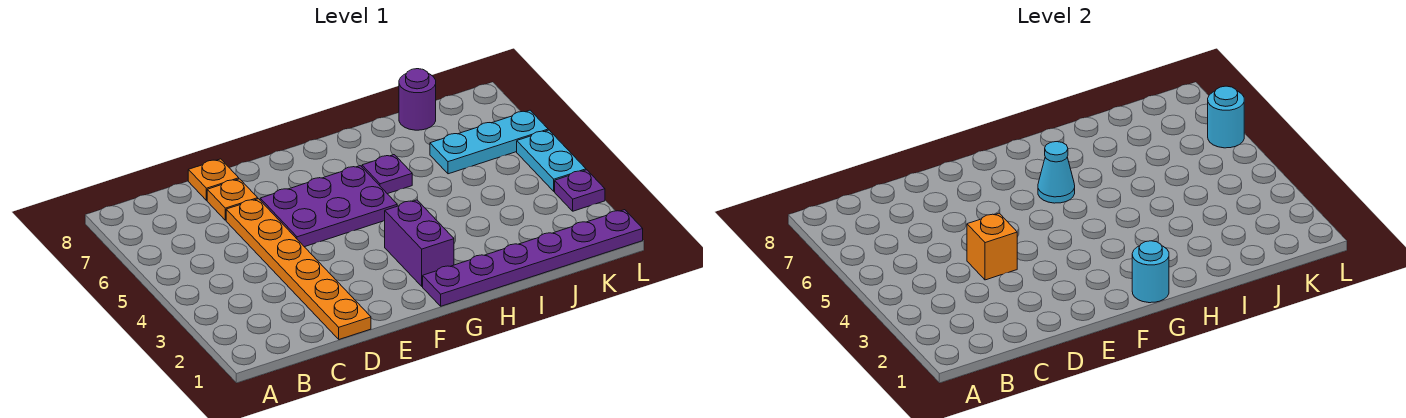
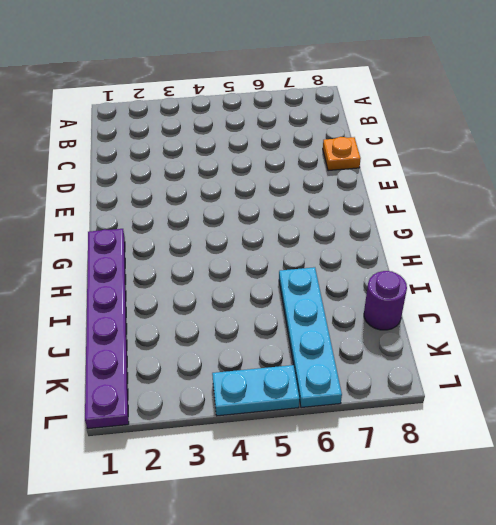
cyan 1x4 plate [279,267,342,408] -> cyan 1x3 plate [430,110,548,174]
none -> orange 1x6 plate [226,199,371,339]
none -> orange 1x1 plate [207,179,258,220]
none -> purple 2x3 plate [260,166,397,247]

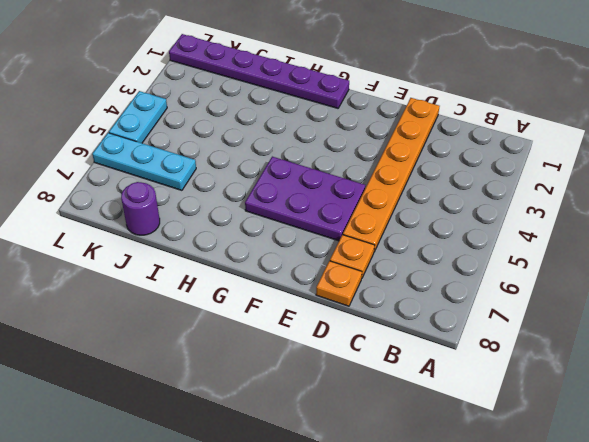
none -> purple 1x2 brick [385,200,454,286]
none -> purple 1x1 plate [362,155,412,194]
none -> purple 1x1 plate [555,170,605,211]

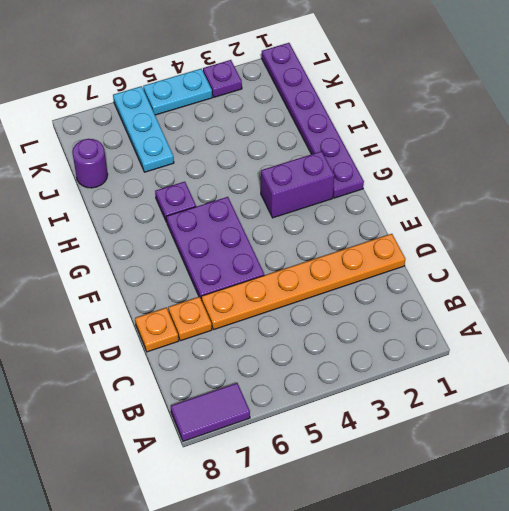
purple 1x2 tile [171,383,250,441] -> none
none -> orange 1x1 brick [967,213,1017,280]
none -> cyan 1x1 round brick [1132,241,1169,303]
none -> cyan 1x1 cone [1038,142,1075,203]

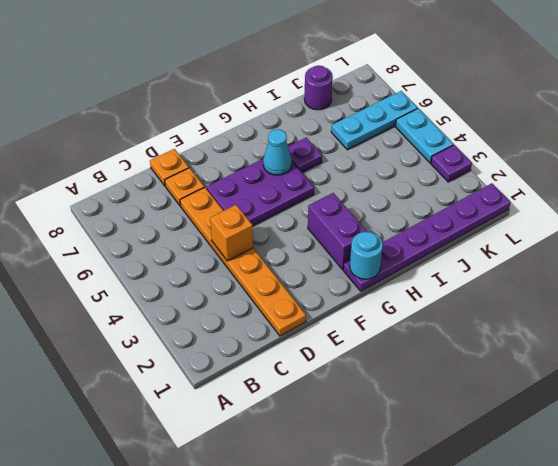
none -> cyan 1x1 round brick [1208,86,1244,148]

